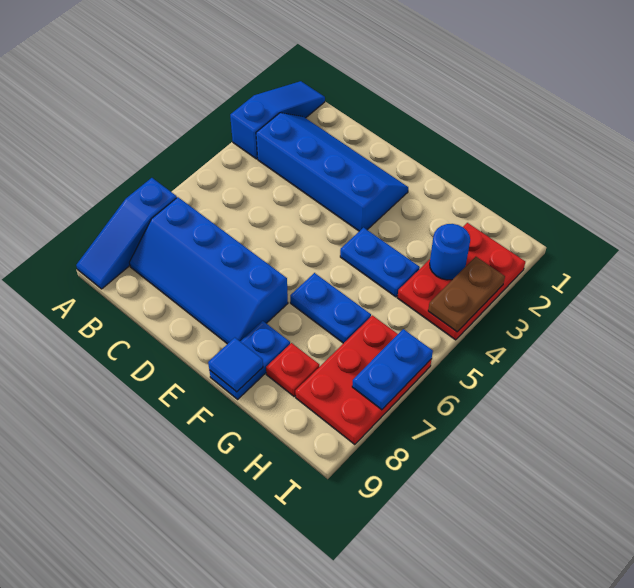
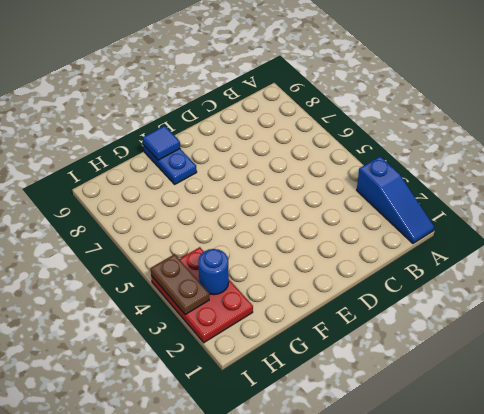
none -> blue 1x3 slope [76,178,177,289]
none -> blue 2x4 slope [256,113,408,231]
none -> blue 2x4 slope [129,197,288,344]

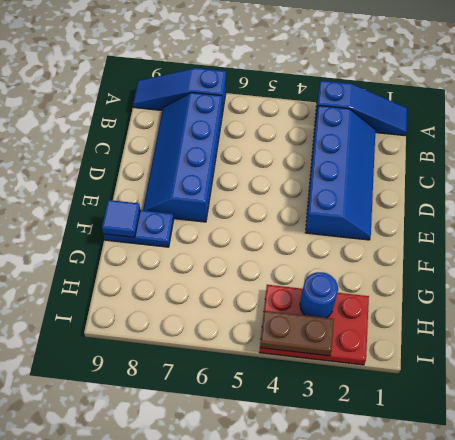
none -> blue 1x2 plate [340,227,420,297]
none -> blue 1x2 plate [290,273,371,343]
none -> red 1x1 plate [266,343,319,396]

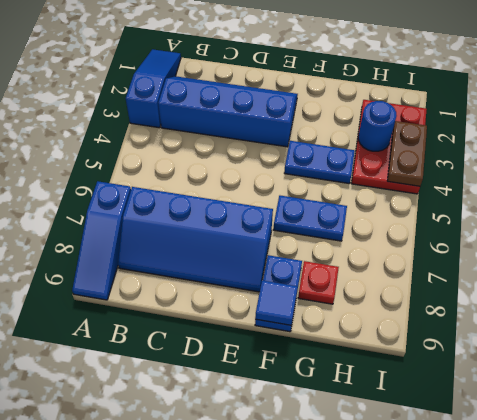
none -> red 2x3 plate [295,315,432,445]
none -> blue 1x2 plate [352,329,433,410]

